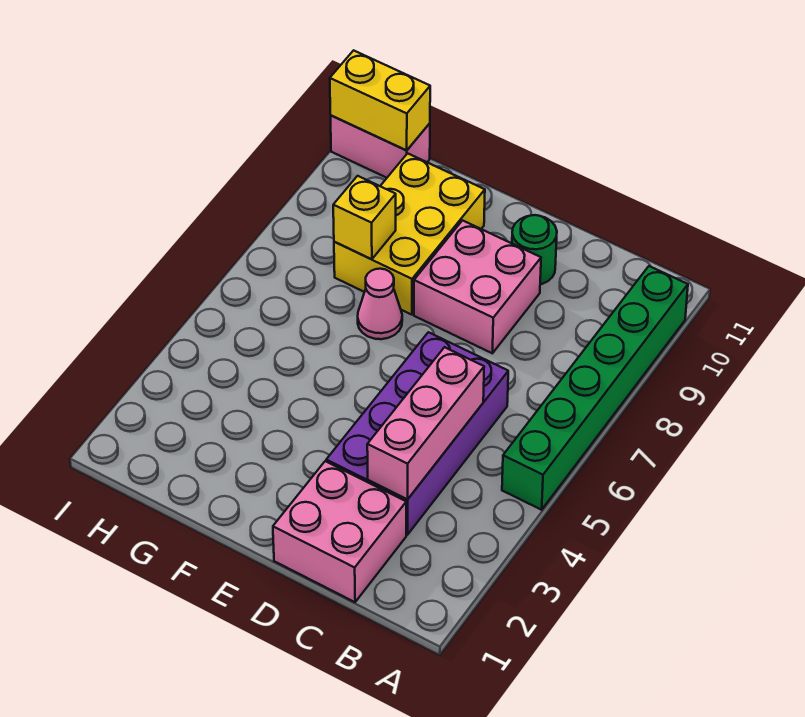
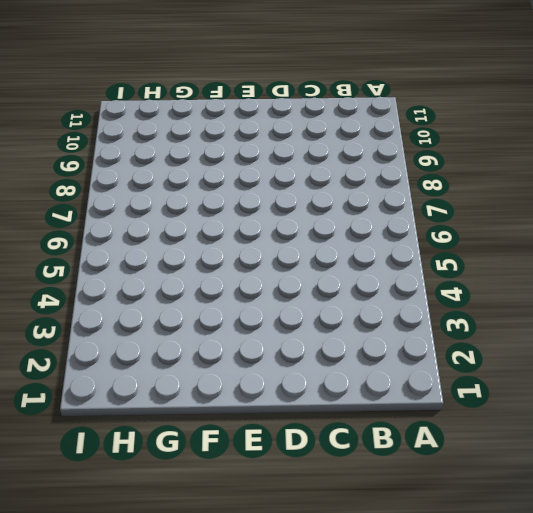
none -> green 1x6 brick [502,266,688,510]
none -> pink 2x2 brick [273,461,406,602]

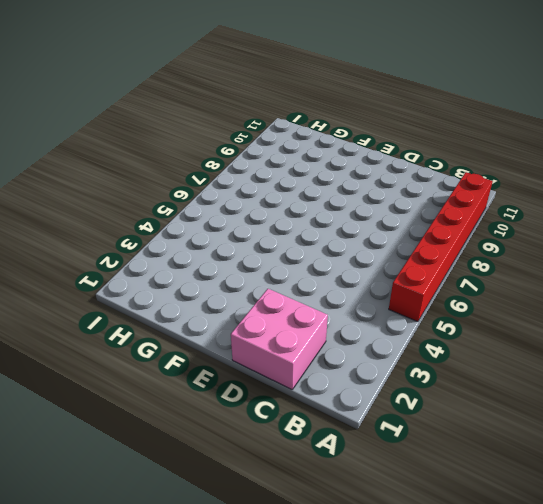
red 1x6 brick [389,172,493,322] -> green 1x6 brick [502,266,688,510]
none -> purple 2x4 brick [326,332,508,535]
none -> pink 2x2 brick [414,220,541,353]

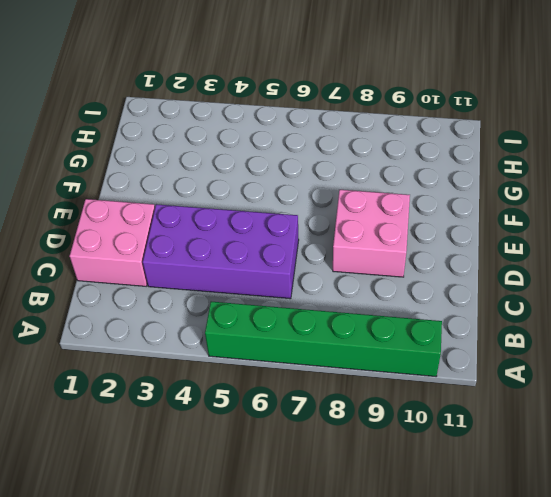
none -> green 1x1 round brick [512,215,557,284]
none -> pink 1x1 cone [358,269,402,339]

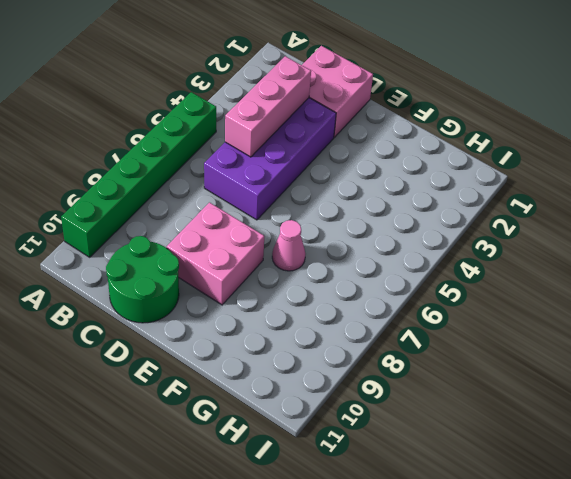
green 2x2 round brick [106,236,179,323] -> green 1x1 round brick [512,215,557,284]
none -> yellow 2x3 brick [334,153,485,315]
none -> pink 1x2 brick [331,116,430,178]

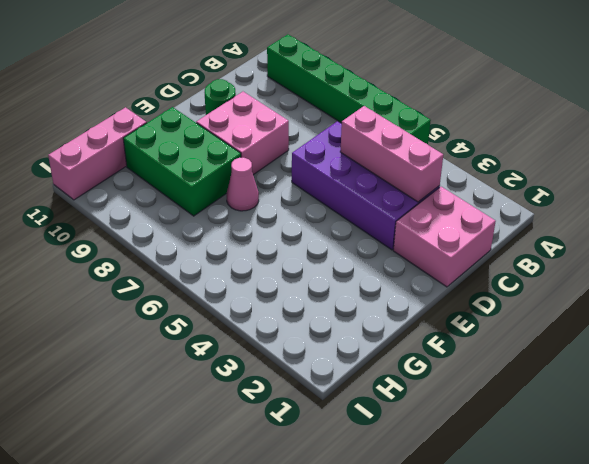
green 2x3 brick [123,107,241,216] -> yellow 2x3 brick [334,153,485,315]
pink 1x3 brick [48,107,147,200] -> pink 1x2 brick [331,116,430,178]
none -> yellow 1x1 brick [333,176,396,259]
none -> yellow 1x2 brick [330,50,430,150]

